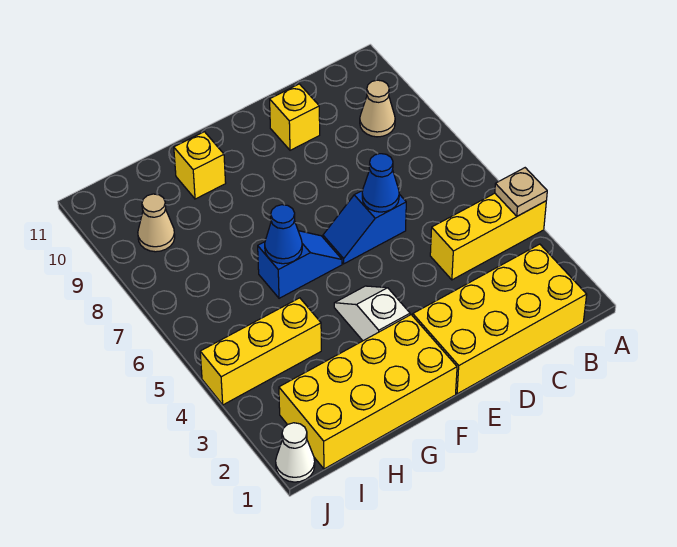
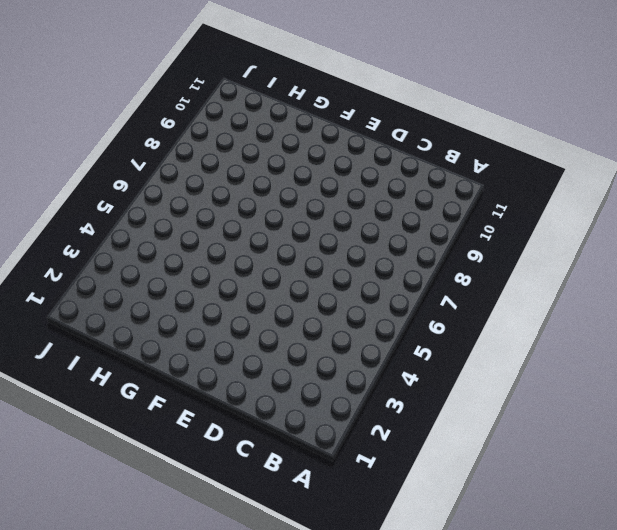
none -> yellow 1x3 brick [430,193,546,280]
none -> yellow 2x4 brick [413,244,587,394]
none -> tan 1x1 cone [360,80,395,137]

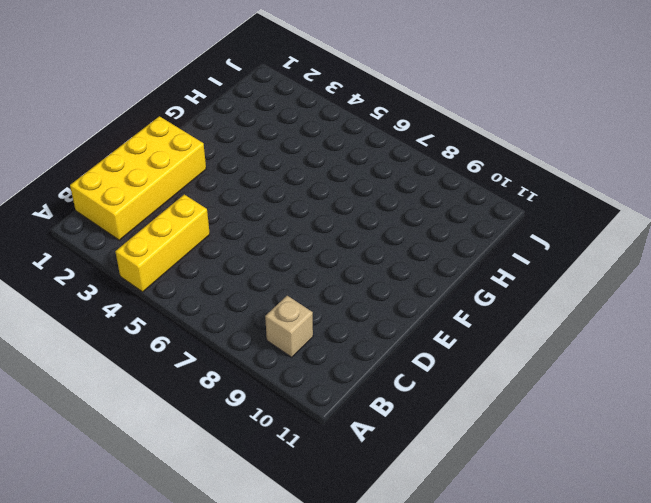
tan 1x1 brick [265,296,313,357] -> tan 1x1 cone [360,80,395,137]
none -> blue 1x2 slope [323,190,406,264]
none -> yellow 1x1 brick [270,84,320,150]
none -> yellow 2x4 brick [279,315,457,469]

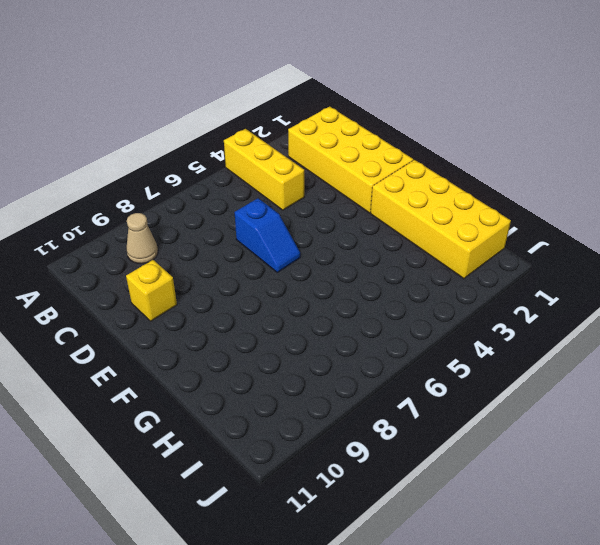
none -> white 1x2 slope [334,286,410,341]
none -> blue 1x2 slope [258,231,342,298]
none -> yellow 1x1 brick [174,132,226,199]

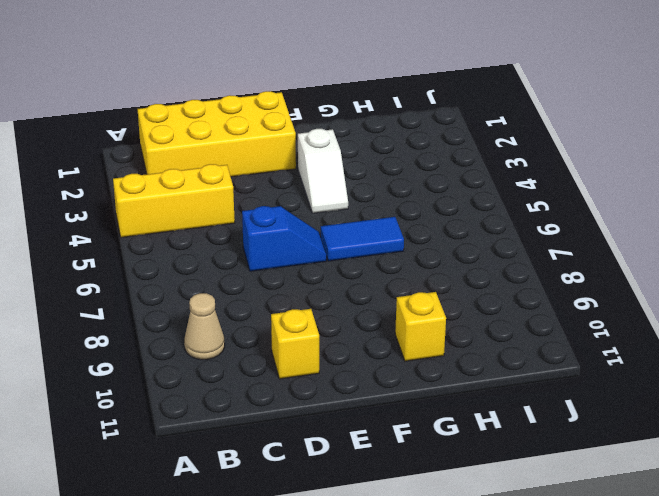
blue 1x2 tile [321,217,404,261] -> blue 1x2 slope [258,231,342,298]
none -> yellow 2x4 brick [279,315,457,469]
none -> yellow 1x3 brick [200,298,321,405]
none -> tan 1x1 cone [138,194,175,252]

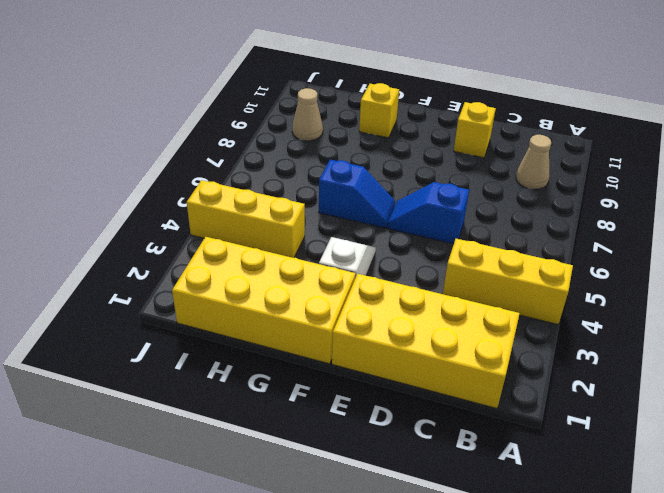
none -> white 1x1 cone [276,423,315,482]
none -> tan 1x1 plate [495,168,547,216]
none -> blue 1x1 cone [362,154,399,212]

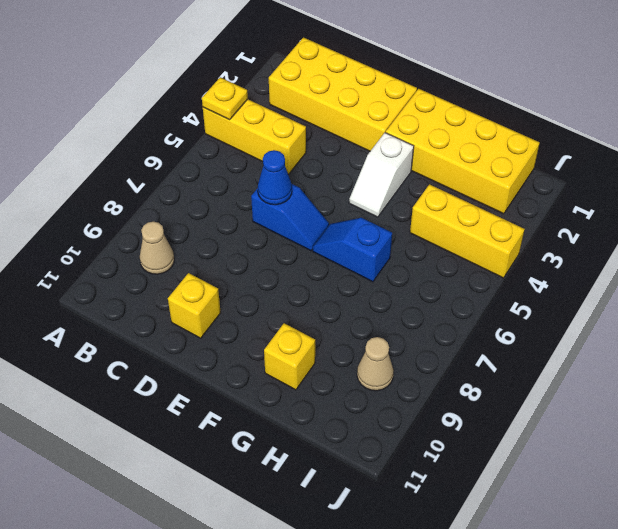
yellow 1x1 plate [202,77,248,120] -> tan 1x1 plate [495,168,547,216]
none -> white 1x1 cone [276,423,315,482]
none -> blue 1x1 cone [265,205,302,264]

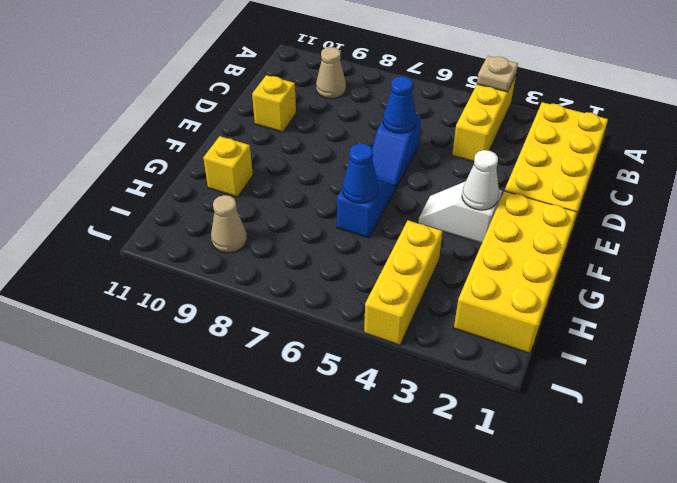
white 1x1 cone [462,150,499,210] -> white 1x1 cone moved to [276,423,315,482]

